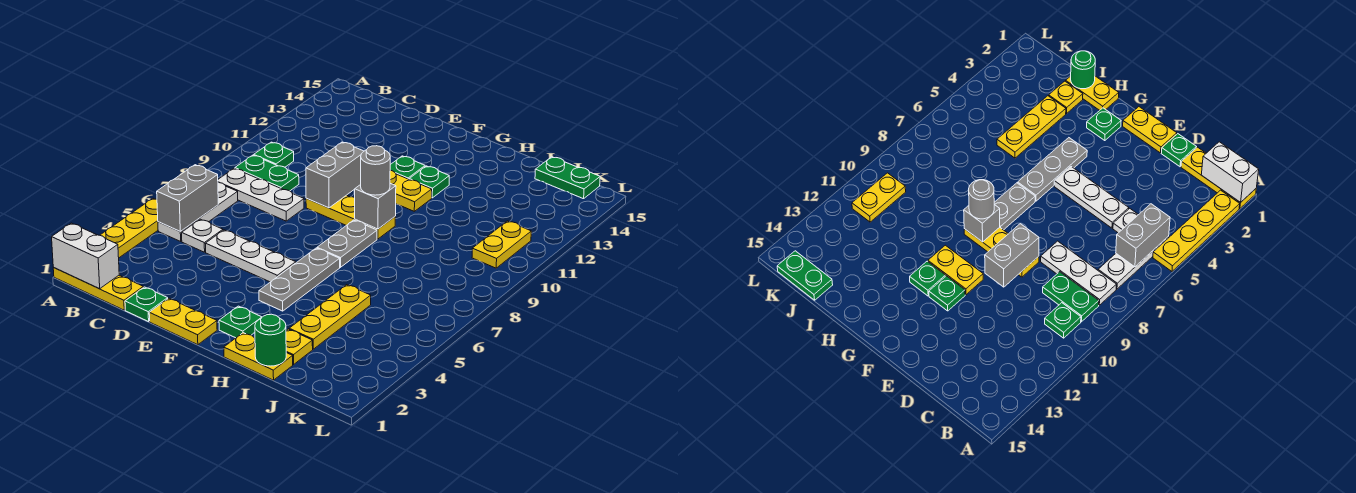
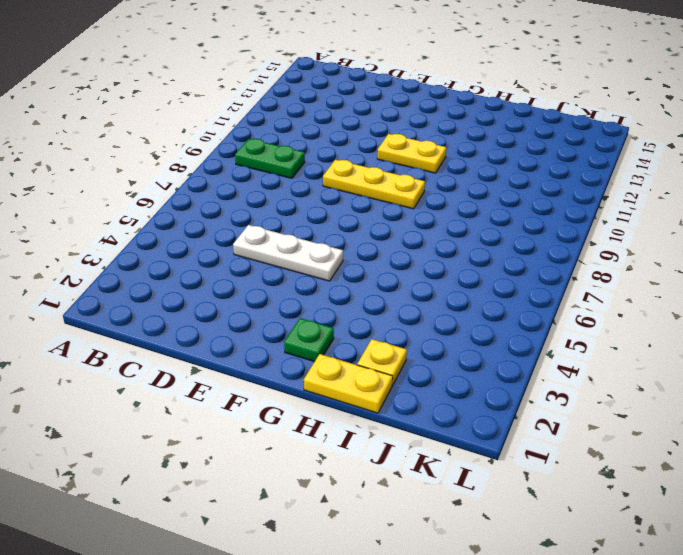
none -> yellow 1x3 plate [53,268,143,310]
none -> yellow 1x4 plate [100,198,158,258]
none -> white 1x3 plate [158,182,238,241]

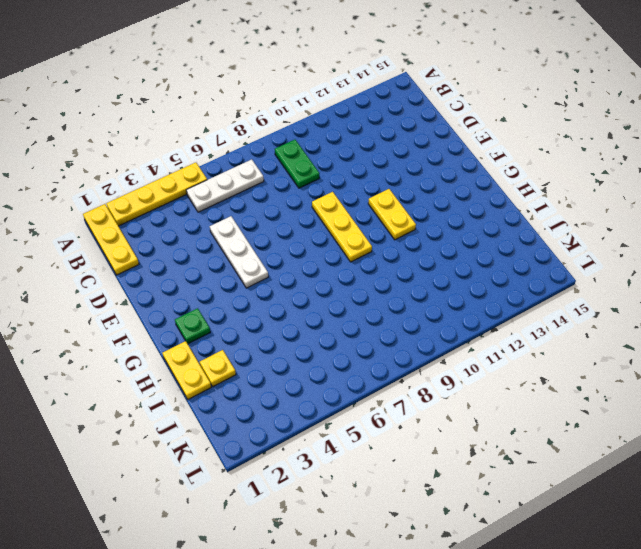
none -> white 1x3 plate [218,168,304,221]
none -> green 1x1 plate [254,142,294,167]
none -> white 1x1 plate [182,219,223,252]

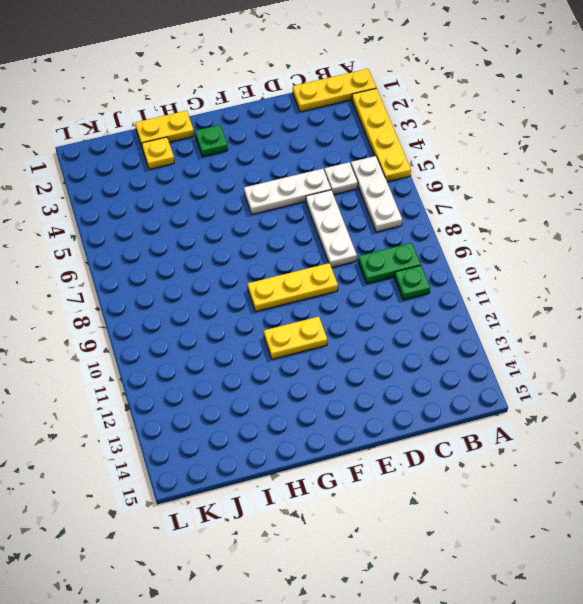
white 1x3 plate [306,190,357,268] -> white 1x3 plate turned to [218,168,304,221]
none -> green 1x1 plate [125,287,168,322]
none -> yellow 1x2 plate [149,298,217,345]
none -> green 1x1 plate [390,156,425,179]

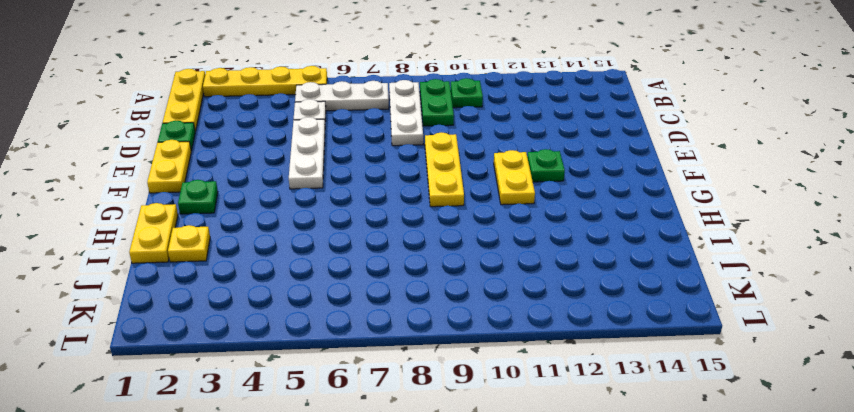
none -> grey 1x3 plate [259,248,340,311]
none -> grey 1x2 plate [317,220,377,267]
none -> green 1x1 plate [409,166,449,198]

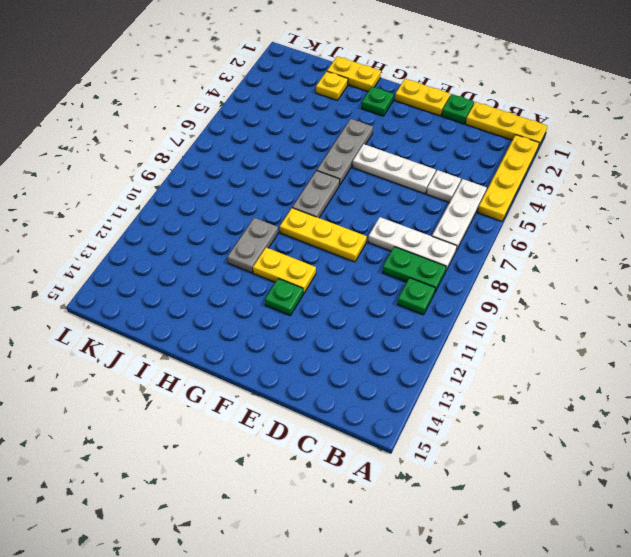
grey 1x2 plate [227,218,278,273] -> none
none -> green 1x1 plate [409,166,449,198]
none -> yellow 1x3 plate [289,285,371,349]
none -> green 1x2 plate [535,157,600,199]

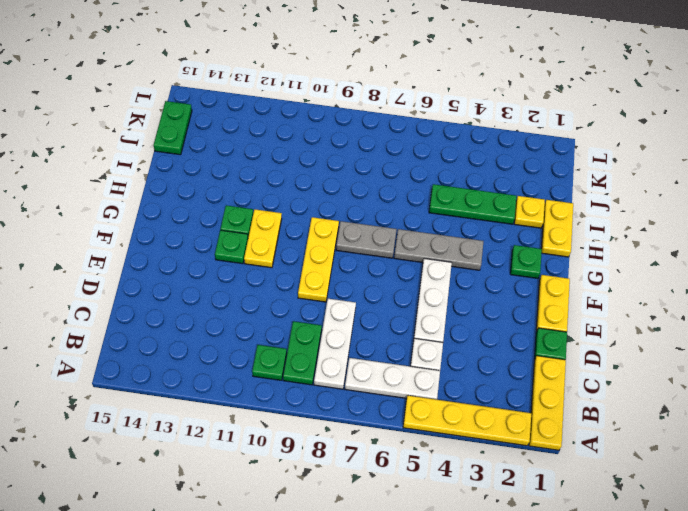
green 1x3 plate [429,184,516,224] -> yellow 1x3 plate [289,285,371,349]
none -> yellow 1x2 plate [472,221,531,268]
none -> white 1x2 brick [52,223,119,289]
none -> grey 1x2 brick [157,165,218,232]

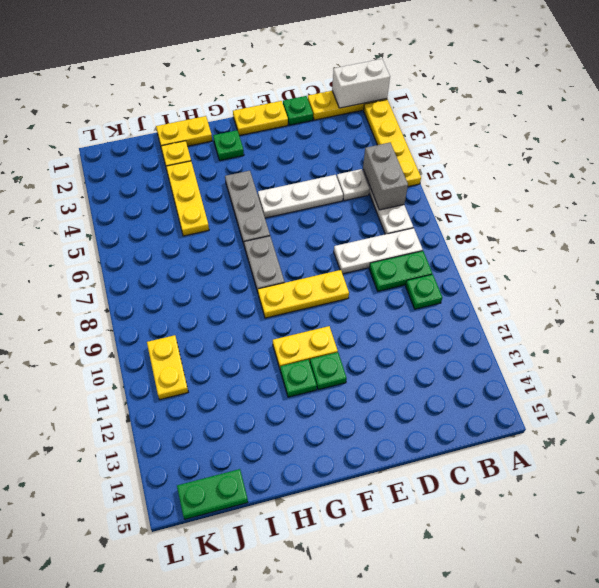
none -> grey 1x2 brick [306,142,364,208]
none -> grey 1x1 brick [355,183,396,229]
none -> green 1x1 round brick [255,314,286,366]

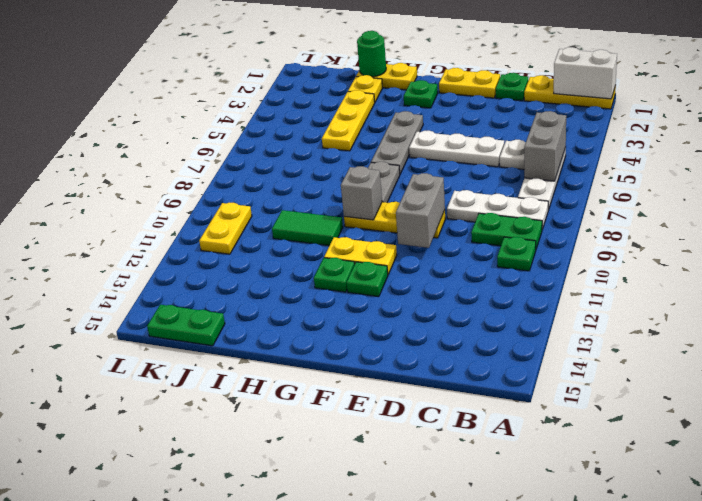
green 1x2 tile [272,210,343,246] -> none
none -> yellow 1x4 plate [100,198,158,258]
none -> grey 1x1 round brick [361,146,390,195]

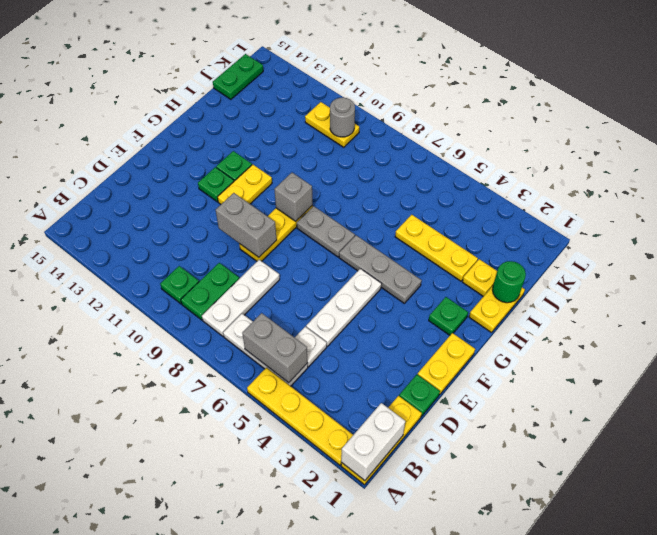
grey 1x1 round brick [330,97,355,137] -> grey 1x1 round brick moved to [361,146,390,195]

